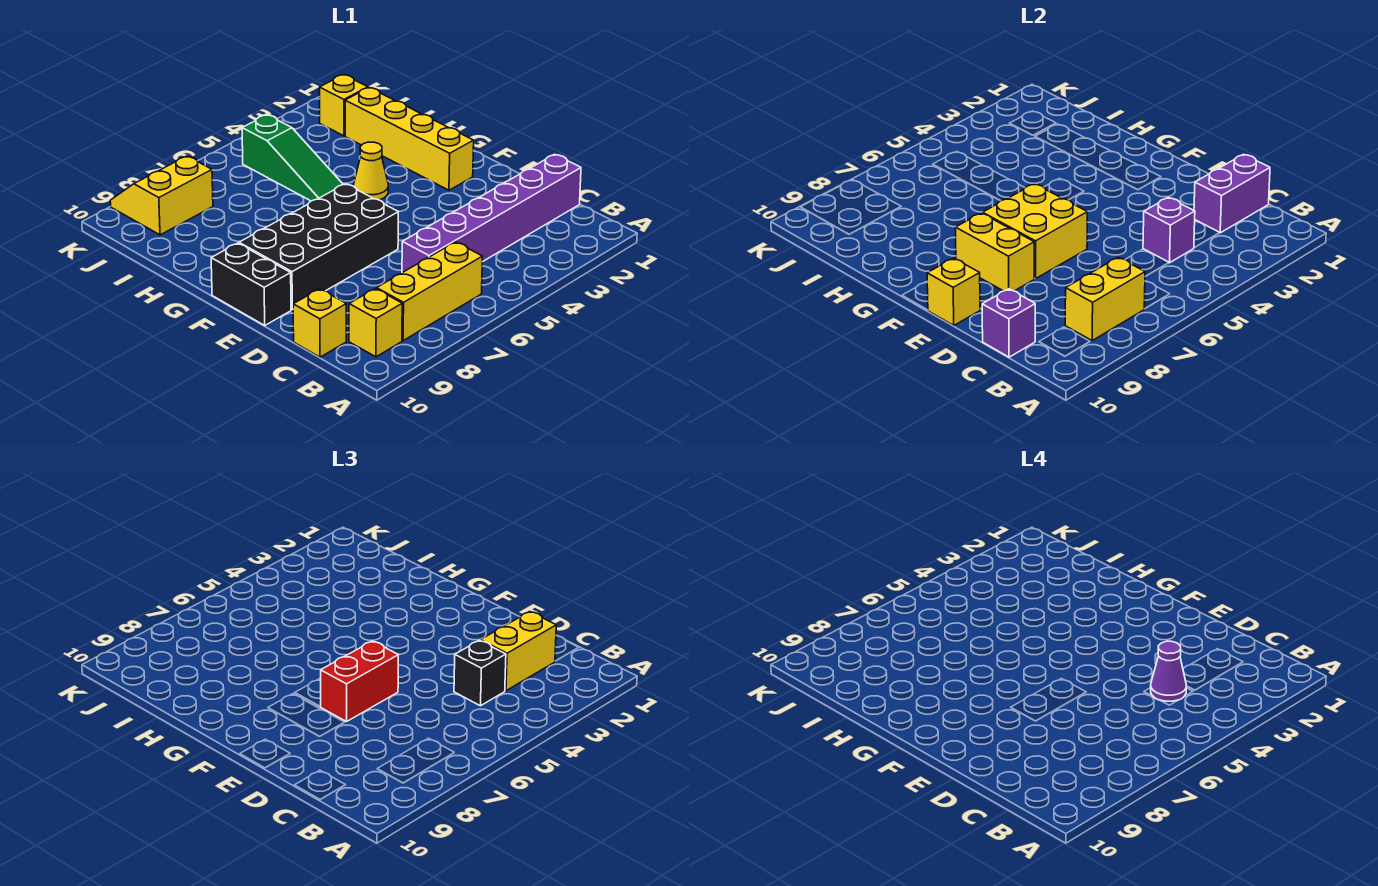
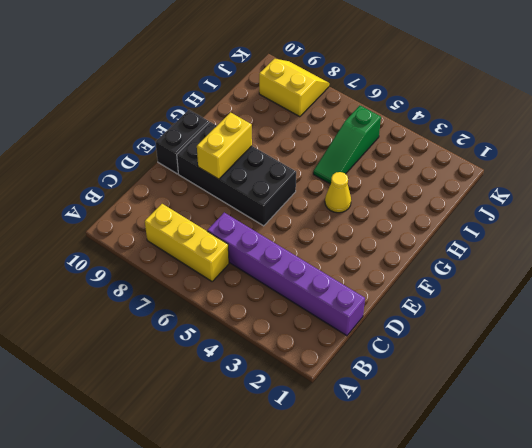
none -> yellow 1x1 brick [349,289,402,357]
none -> yellow 1x1 brick [293,289,346,357]
none -> yellow 1x4 brick [345,88,474,190]

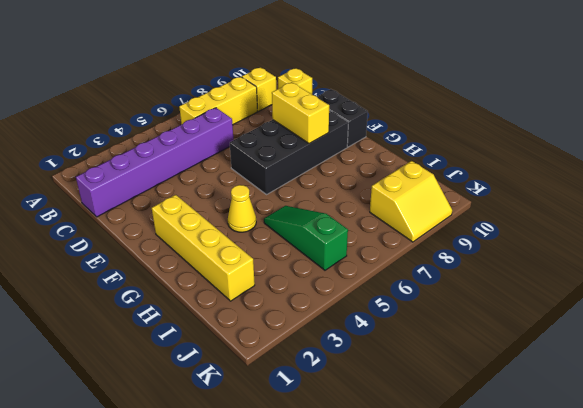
none -> yellow 1x1 brick [320,75,368,136]
none -> yellow 1x2 brick [1065,257,1145,340]
none -> purple 1x2 brick [1194,154,1270,233]

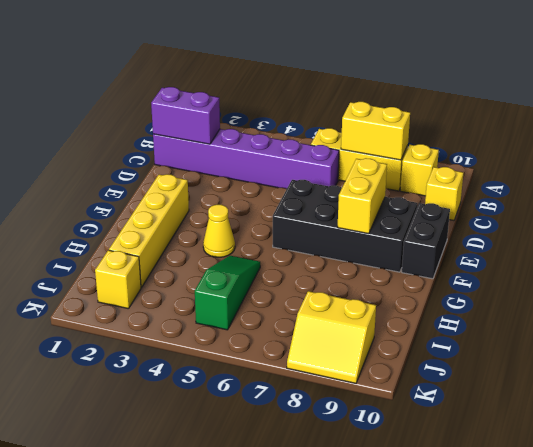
none -> purple 1x1 brick [1143,197,1195,263]
none -> purple 1x1 brick [982,289,1035,357]
none -> yellow 2x2 brick [983,184,1087,279]

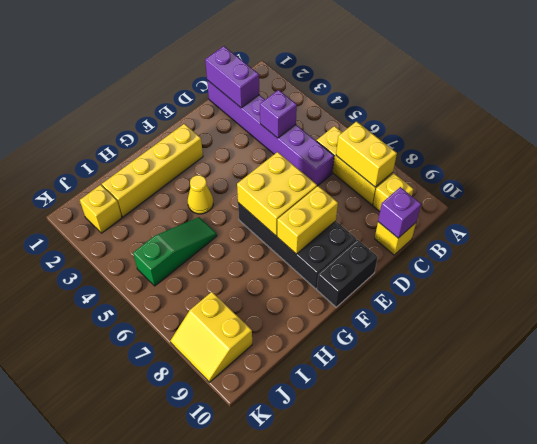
none -> yellow 1x1 brick [927,258,980,325]
none -> yellow 1x2 brick [481,612,556,691]
none -> black 1x1 brick [454,640,506,706]

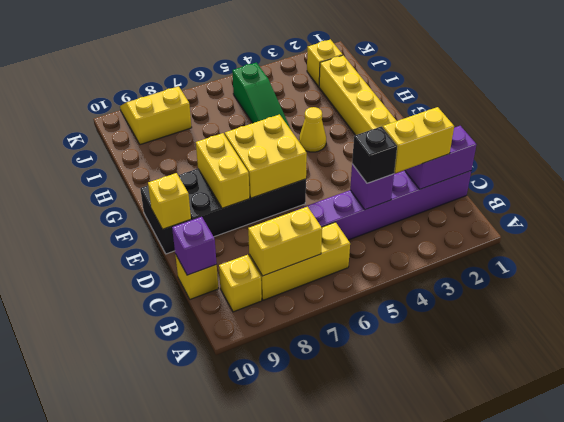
none -> red 1x2 brick [321,641,398,722]
none -> purple 1x1 cone [1151,641,1186,701]

